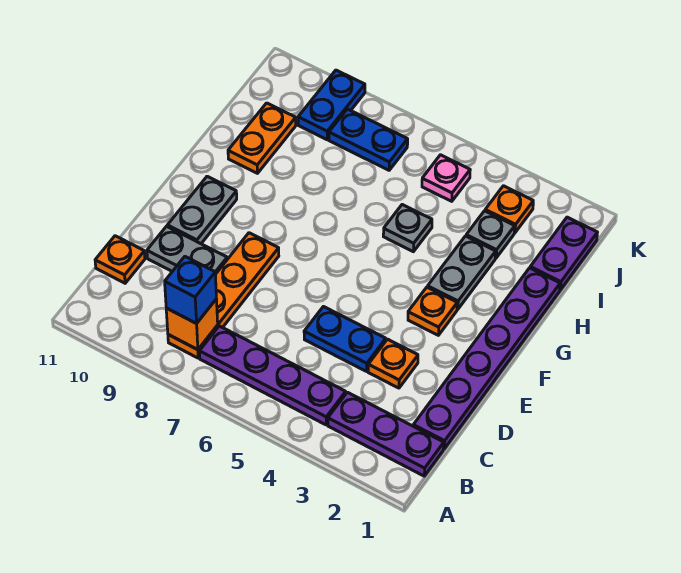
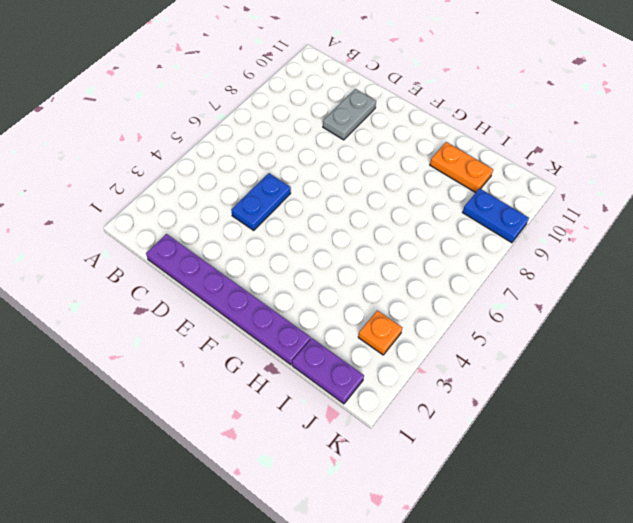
none -> purple 1x3 plate [328,392,444,476]
none -> purple 1x4 plate [200,326,346,425]
none -> orange 1x4 plate [168,233,279,358]

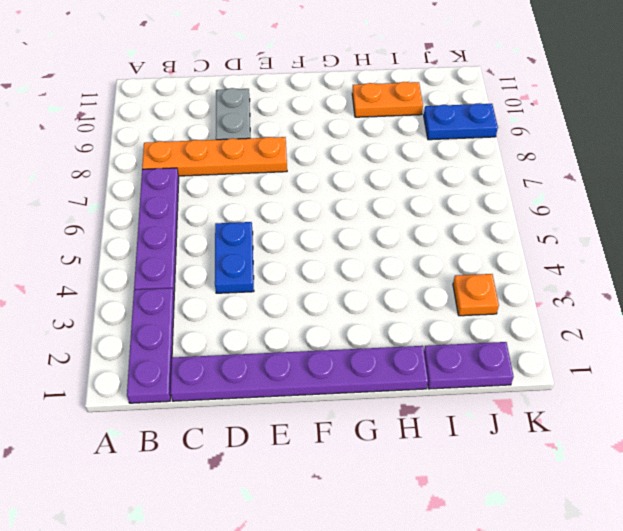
none -> orange 1x1 plate [95,236,145,283]
none -> orange 1x1 plate [368,339,418,388]
none -> grey 1x2 plate [167,176,237,244]

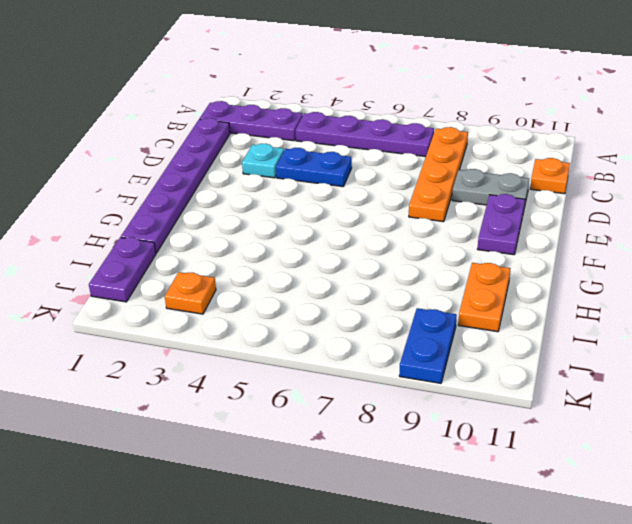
cyan 1x1 plate [242,144,284,178] -> orange 1x1 plate [368,339,418,388]
purple 1x2 plate [478,194,525,255] -> grey 1x2 plate [167,176,237,244]
none -> orange 1x1 plate [408,287,457,335]
none -> grey 1x2 plate [428,236,496,309]
none -> grey 1x1 plate [383,205,432,252]

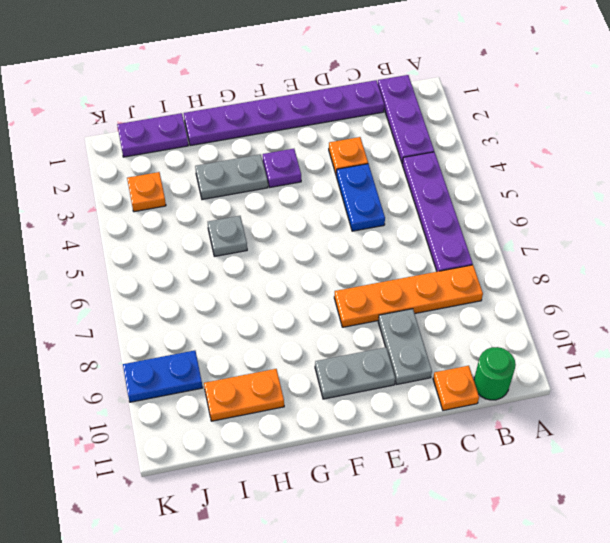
green 1x1 round brick [474,347,516,400] -> none
purple 1x1 plate [263,149,301,187] -> orange 1x1 plate [408,287,457,335]
none -> grey 1x1 plate [466,211,515,258]
none -> pink 1x1 plate [422,155,470,201]
none -> blue 1x2 plate [329,109,408,170]

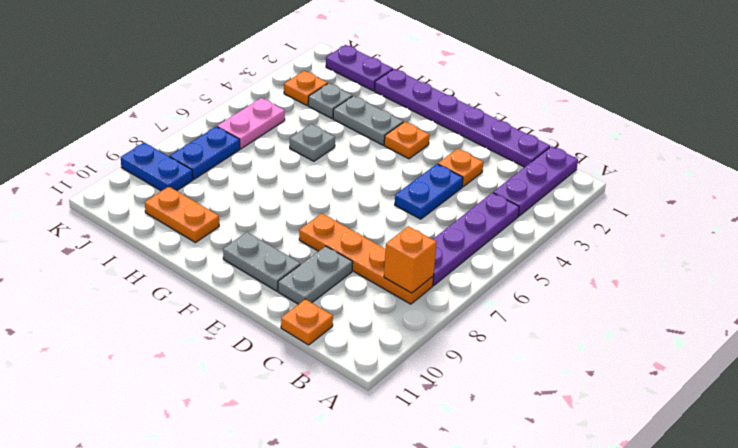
pink 1x2 plate [217,98,285,149] -> pink 1x1 plate [422,155,470,201]
none -> blue 1x1 brick [165,257,216,324]

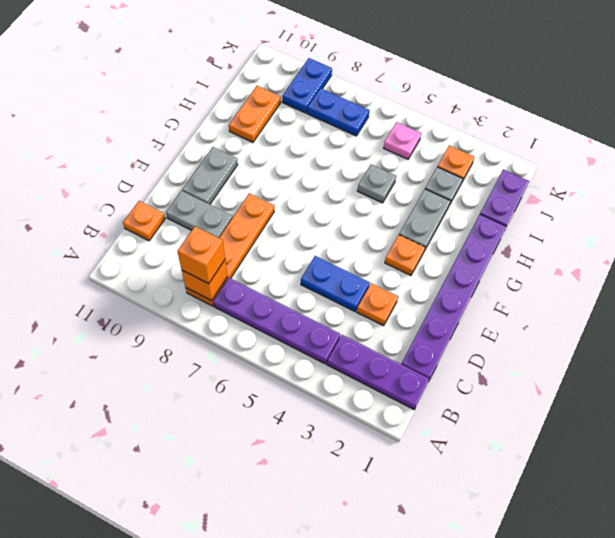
orange 1x1 brick [177,226,225,284] -> blue 1x1 brick [165,257,216,324]

